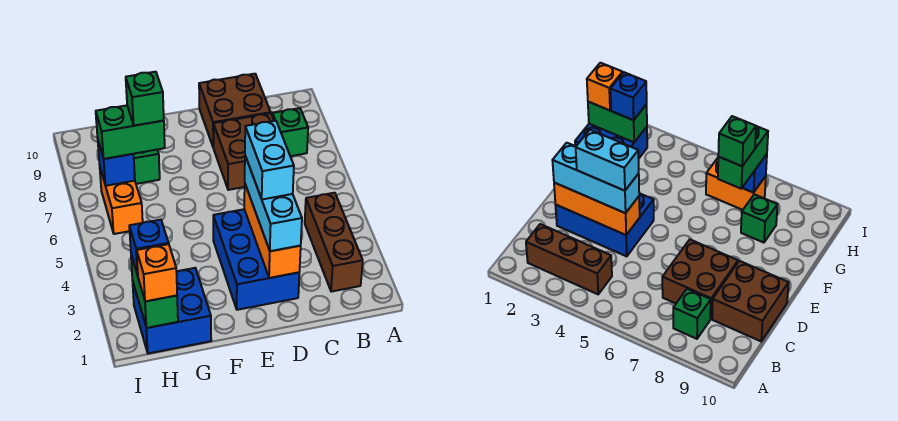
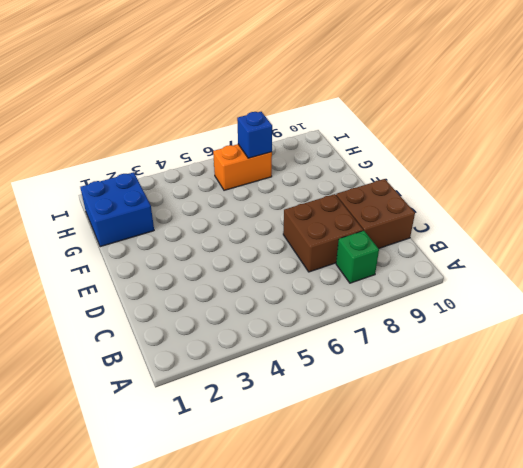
none -> brown 1x3 brick [305,193,363,292]
none -> blue 2x3 brick [213,209,299,310]
none -> green 1x1 brick [134,150,160,184]

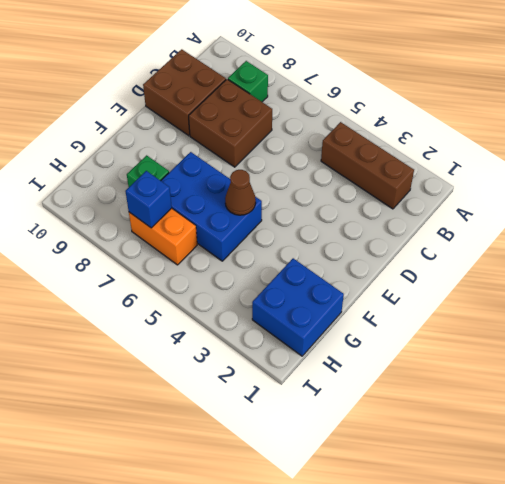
blue 2x3 brick [161,152,262,261] -> blue 2x3 brick moved to [213,209,299,310]
brown 1x1 cone [225,170,256,215] -> none
none -> orange 1x3 brick [244,185,301,278]
none -> green 1x2 brick [131,255,178,328]
none -> cyan 1x3 brick [245,156,302,251]

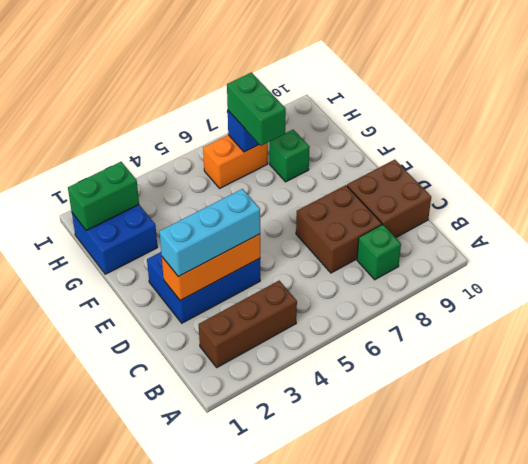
none -> orange 1x1 brick [137,244,177,301]
none -> blue 1x1 brick [129,220,169,275]
none -> cyan 1x2 brick [245,121,294,199]

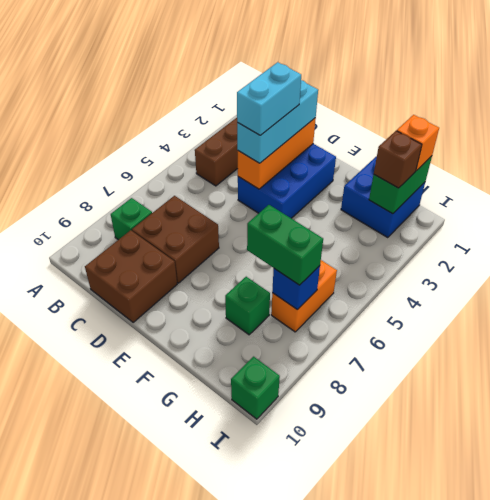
brown 1x1 brick [374,131,422,188] -> blue 1x1 brick [129,220,169,275]
green 1x1 brick [231,357,280,419] -> green 1x1 brick moved to [126,72,164,126]

